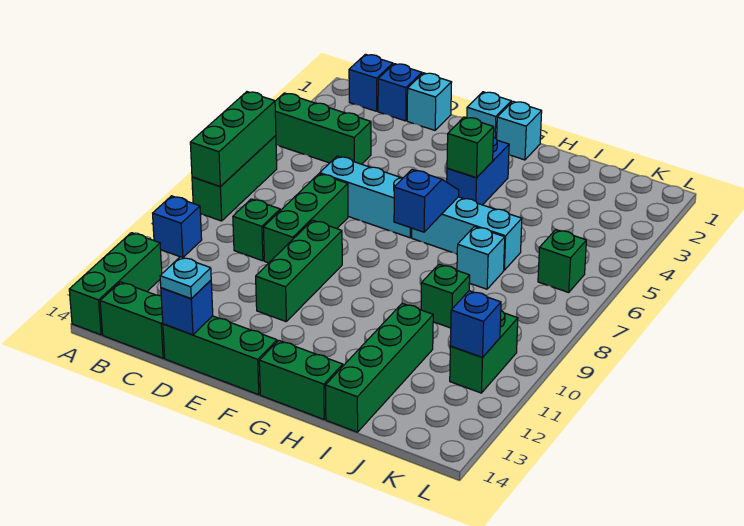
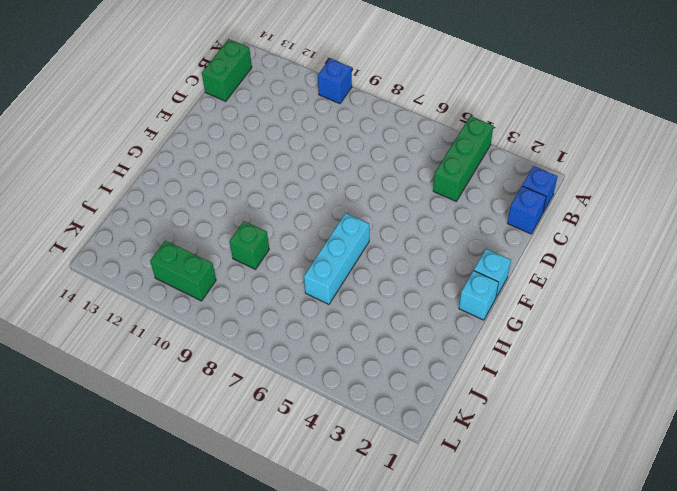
none -> green 1x3 brick [192,136,277,221]
none -> green 1x3 brick [69,233,162,335]
none -> green 1x1 brick [233,199,280,261]

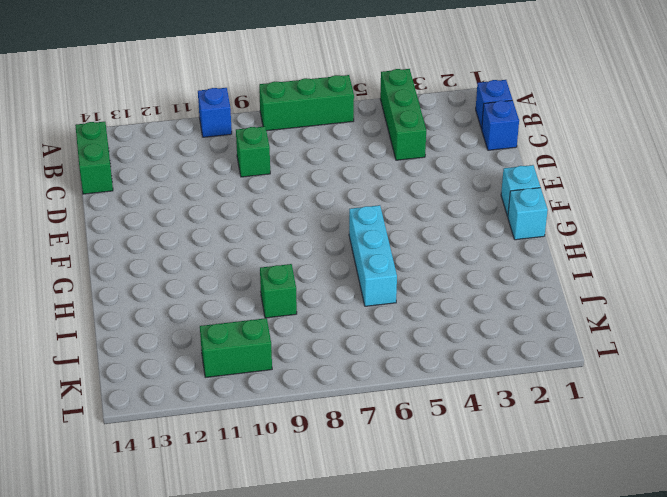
none -> green 1x3 brick [69,233,162,335]
none -> cyan 1x1 brick [407,73,452,130]
none -> cyan 1x3 brick [320,156,412,238]

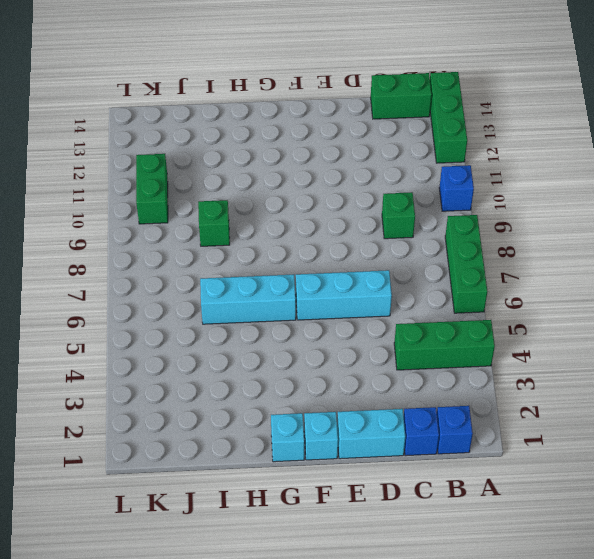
cyan 1x2 brick [337,409,405,459] -> cyan 1x1 brick [407,73,452,130]
none -> green 1x3 brick [263,174,348,263]
none -> green 1x3 brick [163,316,277,395]
none -> green 1x3 brick [256,220,342,321]

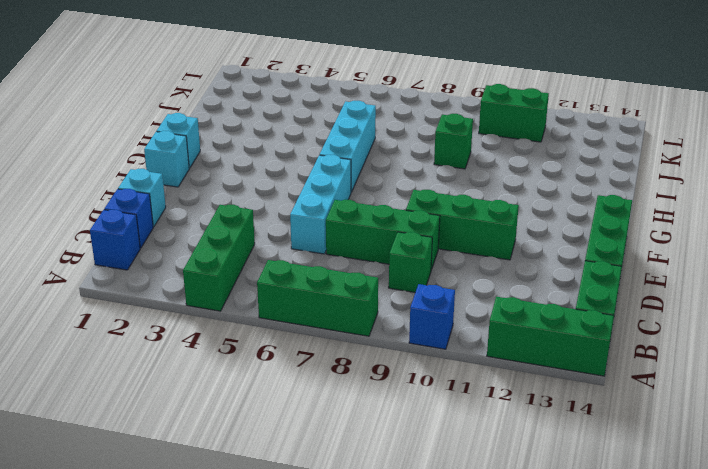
none -> blue 1x2 brick [447,137,509,205]
none -> green 1x2 brick [259,341,343,419]
none -> cyan 1x1 brick [457,227,505,289]

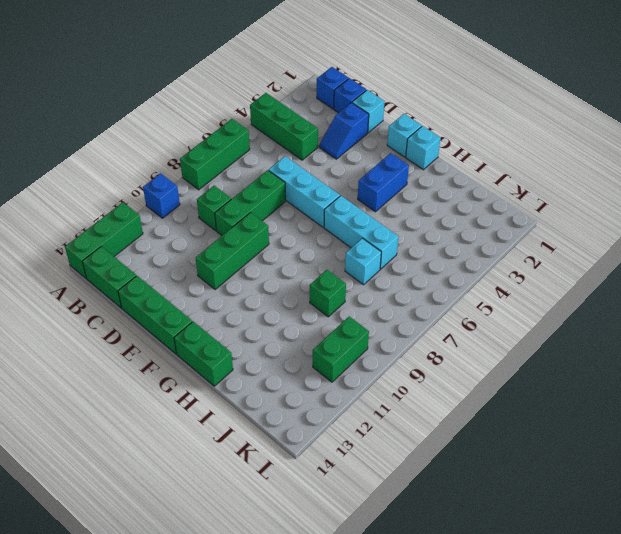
blue 1x2 slope [319,103,369,159] -> blue 1x2 slope turned to [394,169,459,232]
none -> green 1x4 brick [325,303,433,432]
none -> green 1x1 brick [538,230,586,293]
none -> green 1x3 brick [190,92,276,187]

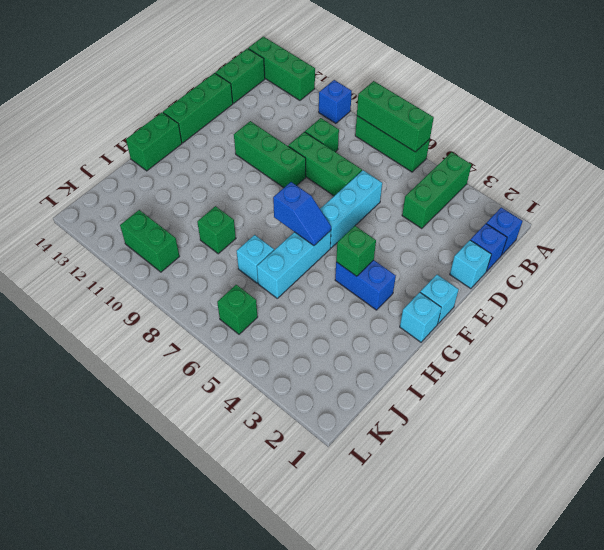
none -> green 1x4 brick [325,303,433,432]
none -> blue 1x1 brick [161,280,213,335]
none -> blue 1x1 brick [450,291,501,358]

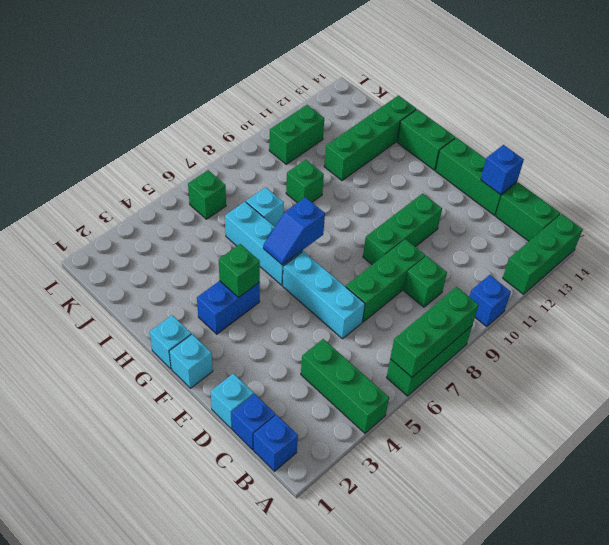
none -> blue 1x1 brick [450,291,501,358]
none -> cyan 1x1 plate [160,257,211,299]

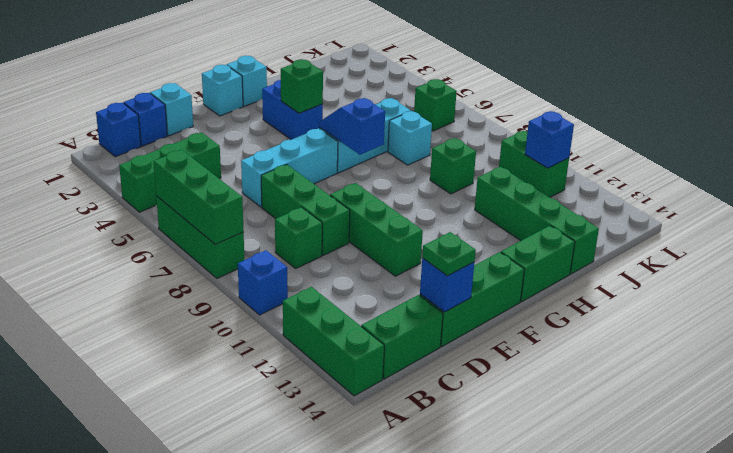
green 1x1 plate [422,232,476,276] -> cyan 1x1 plate [160,257,211,299]

